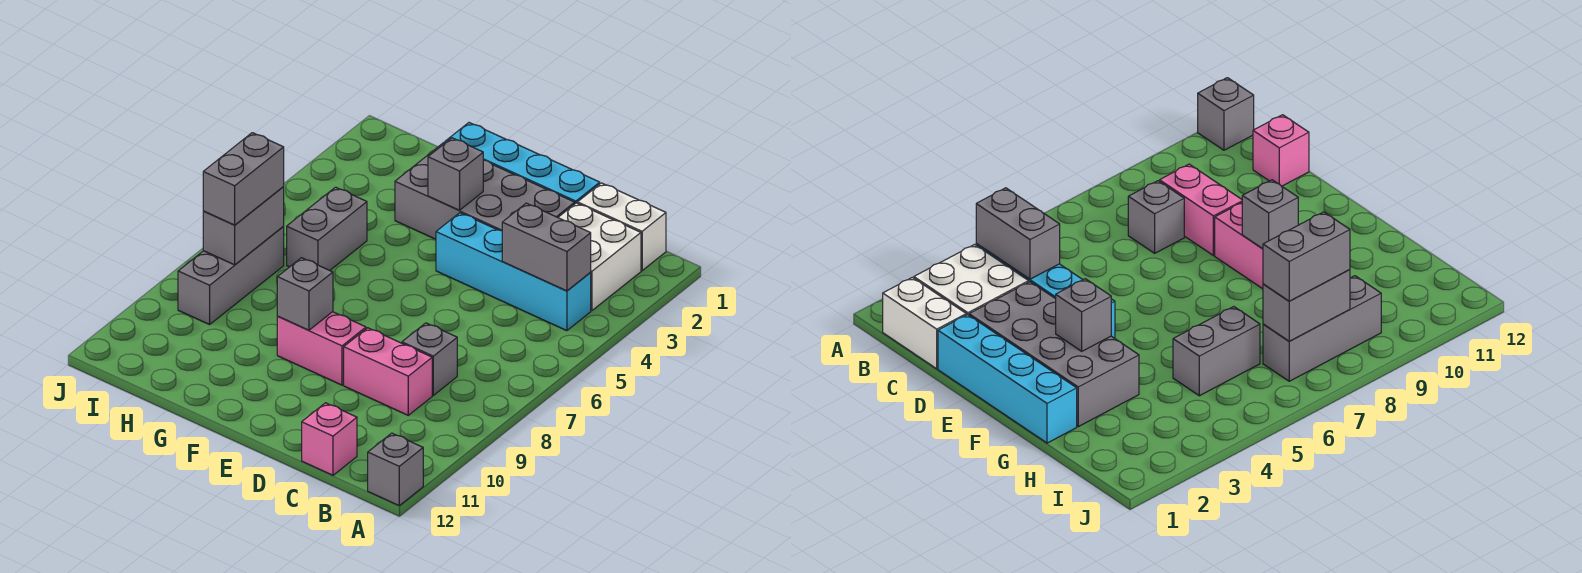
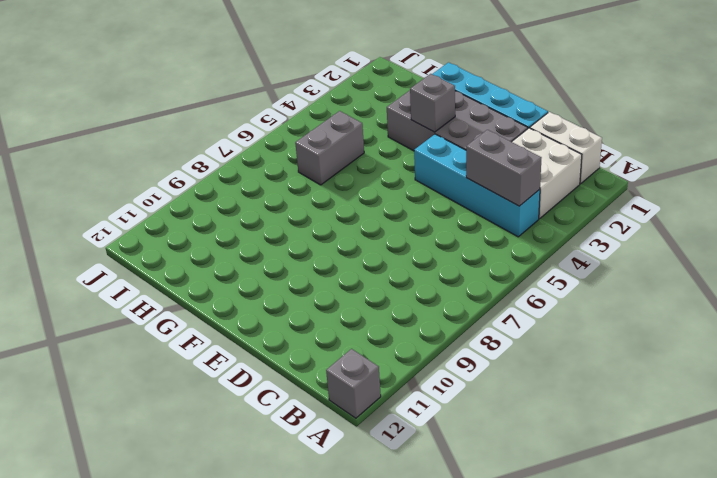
none -> grey 1x1 brick [402,323,457,395]
none -> pink 1x2 brick [344,328,432,415]
none -> pink 1x1 brick [302,403,357,475]

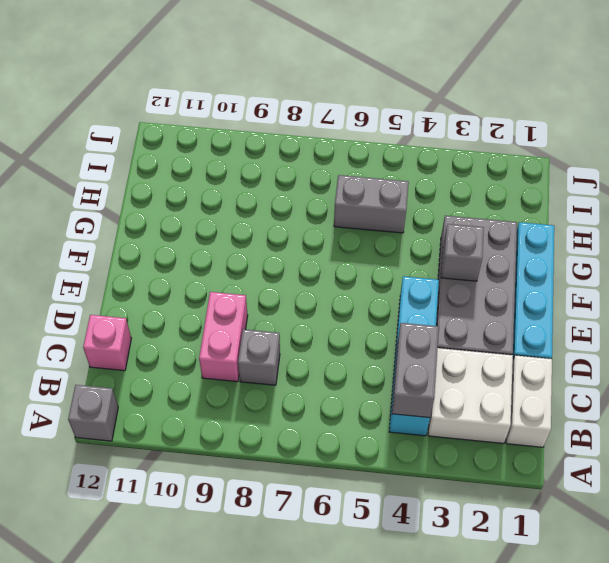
none -> pink 1x2 brick [277,312,366,385]
none -> grey 1x3 brick [178,226,284,325]
none -> grey 1x1 brick [277,258,333,330]

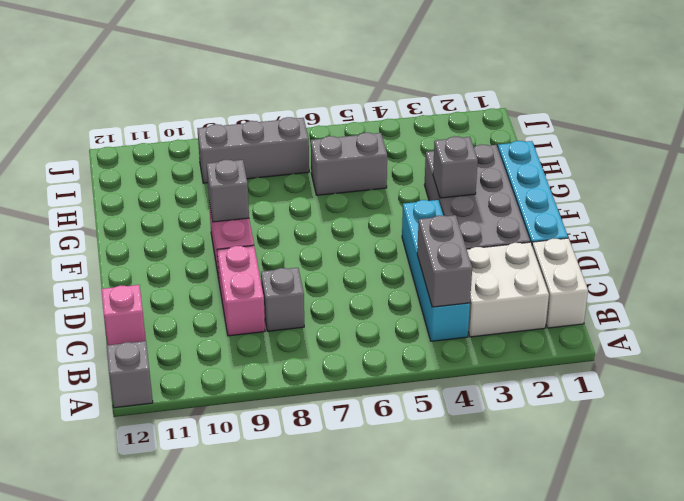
none -> grey 1x2 brick [203,187,284,265]
none -> grey 1x2 brick [203,133,284,225]

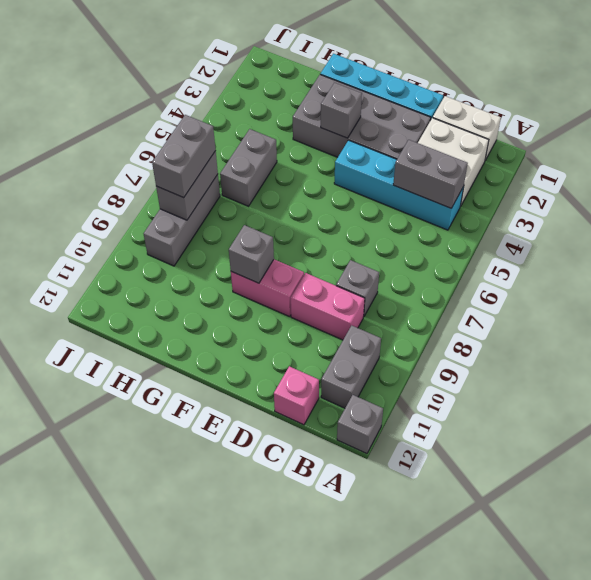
grey 1x2 brick [321,325,381,408] -> none

